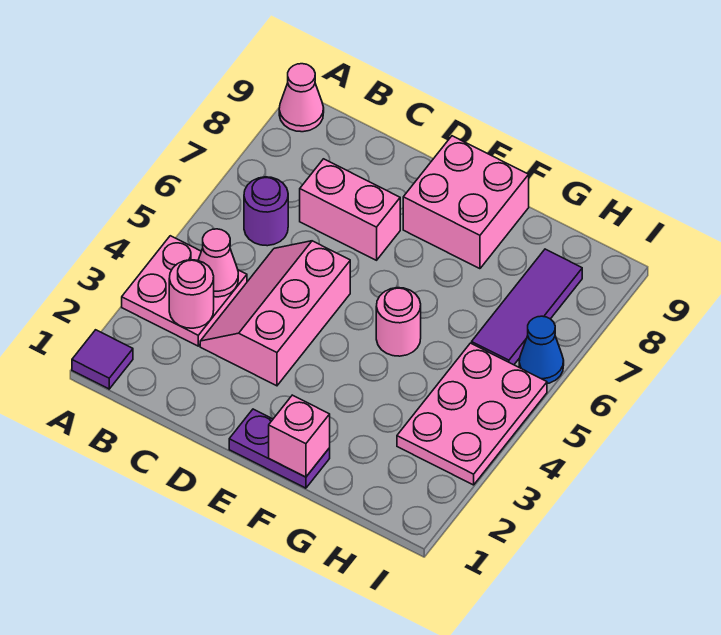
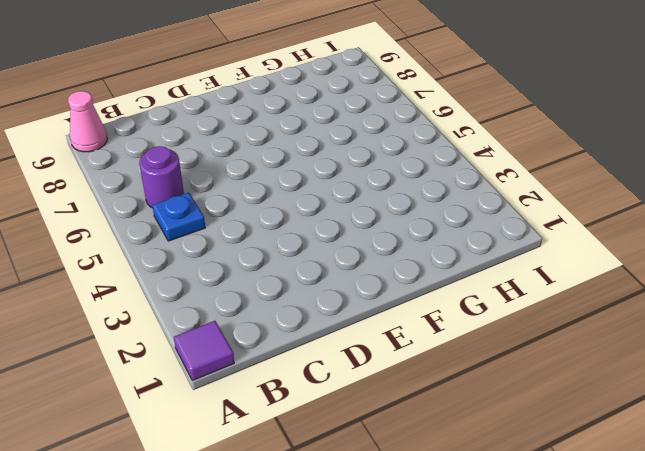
blue 1x1 plate [152,193,205,241] -> none
none -> pink 2x2 plate [122,236,247,346]
none -> pink 2x3 slope [200,241,350,386]
none -> pink 1x2 brick [300,159,400,260]

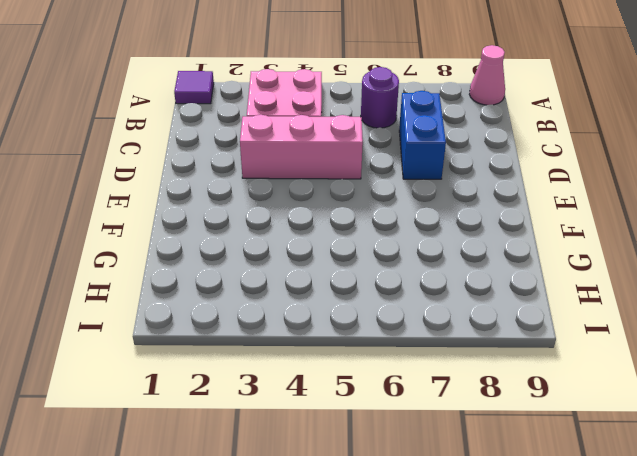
blue 1x2 brick [399,91,446,179] -> pink 1x2 brick [300,159,400,260]
none -> purple 1x2 plate [229,409,330,488]
none -> pink 2x2 brick [403,136,529,269]
none -> pink 1x1 round brick [376,288,421,356]

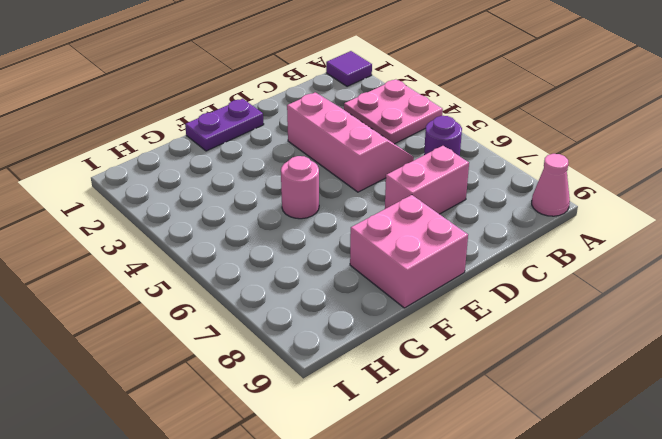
none -> pink 2x3 plate [397,343,547,485]
none -> purple 1x3 tile [472,249,582,365]
none -> blue 1x1 cone [519,316,564,384]

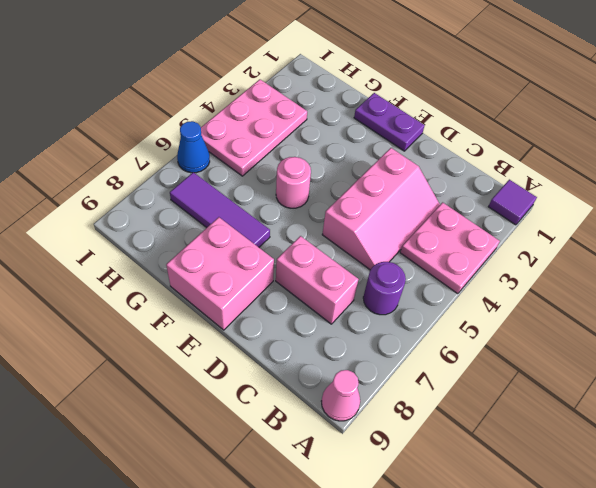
purple 1x3 tile [170,172,270,247] -> purple 1x3 tile turned to [472,249,582,365]
none -> pink 1x1 round brick [169,260,214,328]
none -> pink 1x1 cone [198,229,238,297]
none -> pink 1x1 brick [269,395,330,477]

